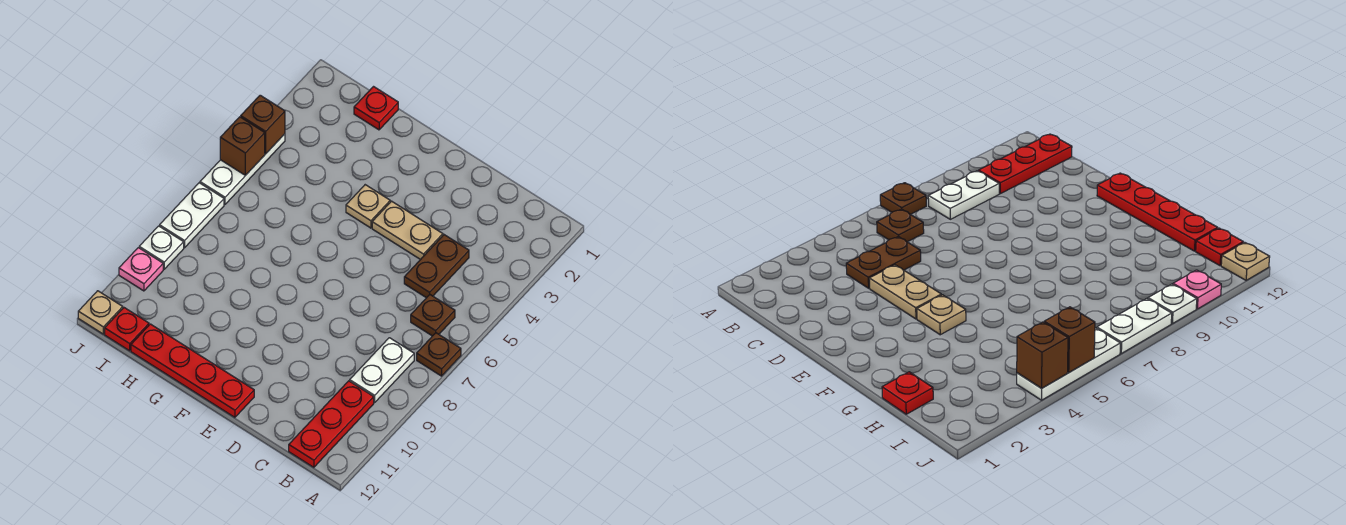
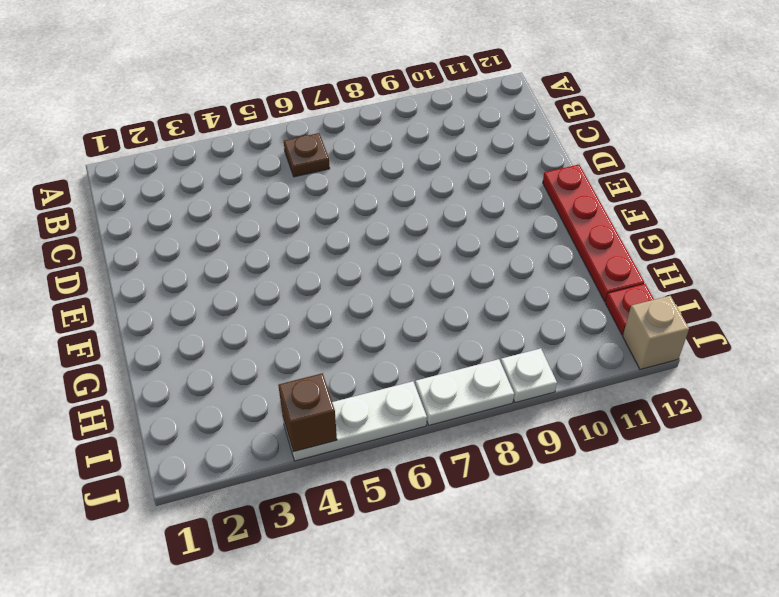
tan 1x1 brick [623,296,689,369] -> tan 1x1 plate [78,291,123,334]
none -> brown 1x1 plate [417,333,461,376]
none -> white 1x2 plate [350,338,414,403]
none -> red 1x3 plate [289,381,374,467]

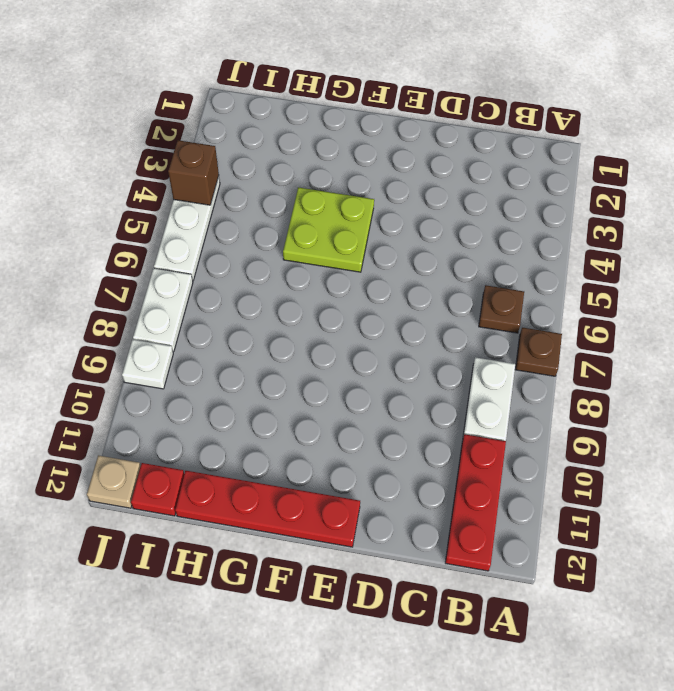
lime 2x2 plate [283,187,374,272] -> tan 1x1 plate [346,185,390,228]
none -> brown 1x2 plate [404,235,469,298]
none -> tan 1x2 plate [372,201,443,260]
none -> red 1x1 plate [354,87,398,130]

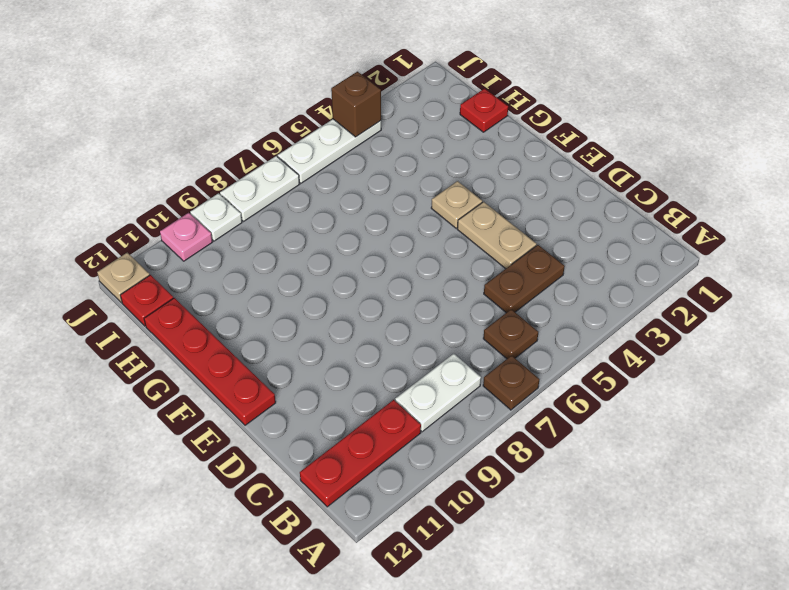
none -> brown 1x1 brick [220,117,265,175]

